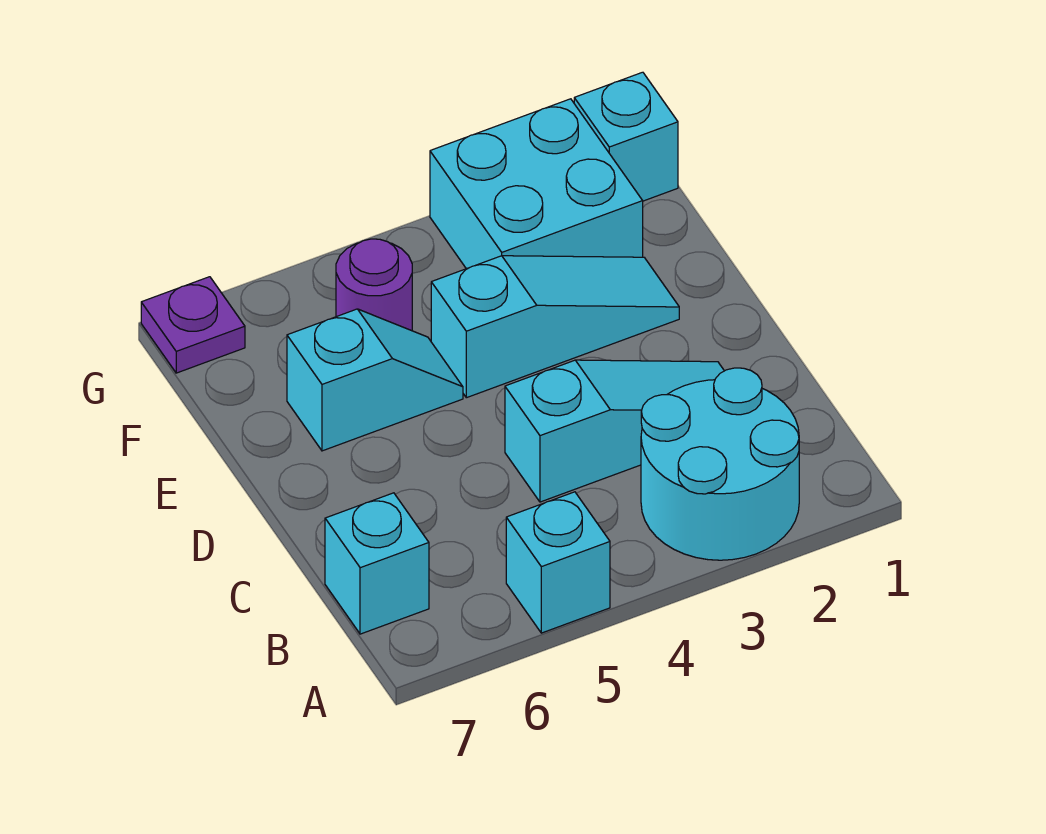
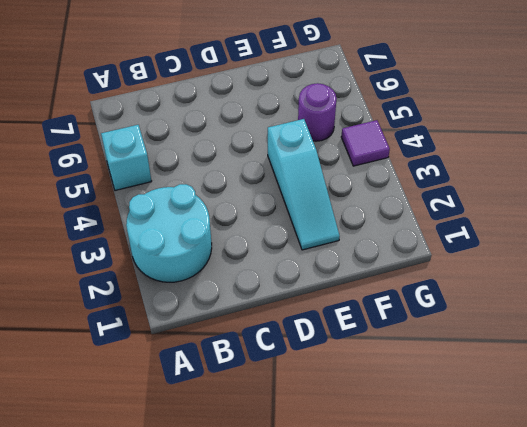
purple 1x1 tile [341,120,390,166] -> none
none -> cyan 1x1 brick [325,493,429,634]
none -> cyan 1x3 slope [505,360,724,502]

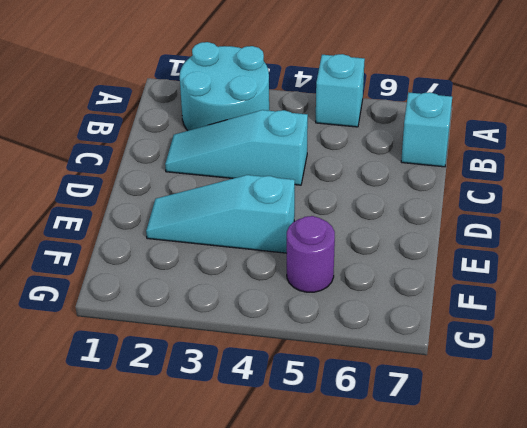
none -> cyan 1x2 slope [287,309,463,451]
none -> cyan 2x2 brick [430,99,643,269]

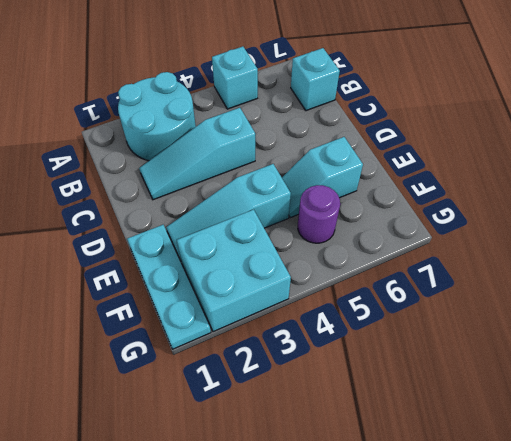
cyan 1x3 plate [127,225,211,349] -> cyan 1x1 brick [574,72,678,201]
none -> purple 1x1 plate [141,277,245,373]

